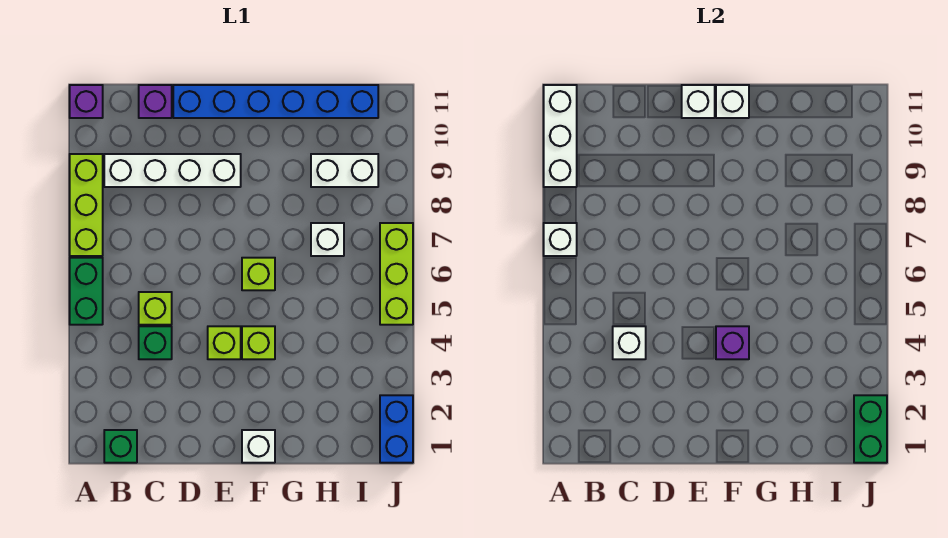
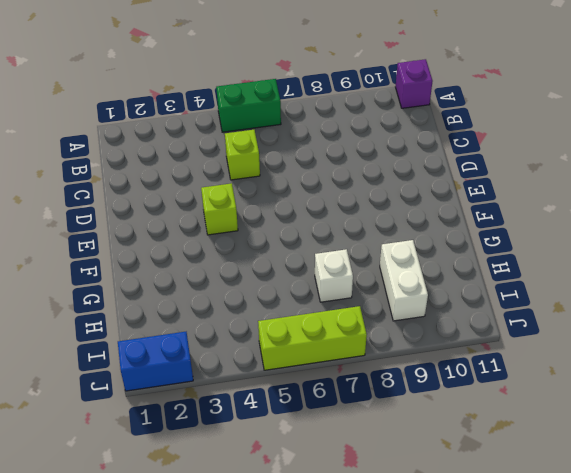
none -> lime 1x3 brick [70,154,103,256]
none -> green 1x1 brick [104,430,137,463]
none -> white 1x4 brick [104,154,241,187]

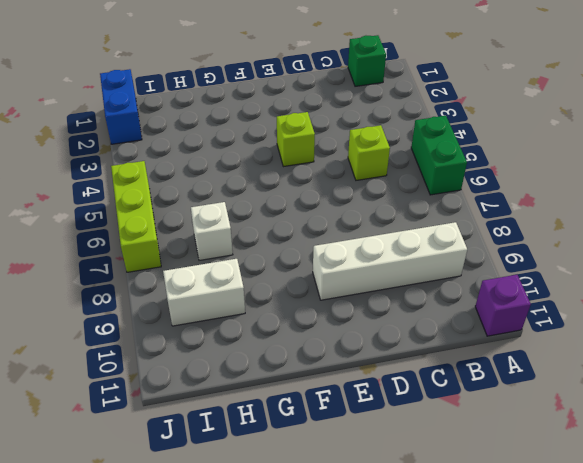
none -> lime 1x3 brick [70,154,103,256]
none -> green 1x1 brick [139,326,172,359]
none -> purple 1x1 brick [139,85,172,118]

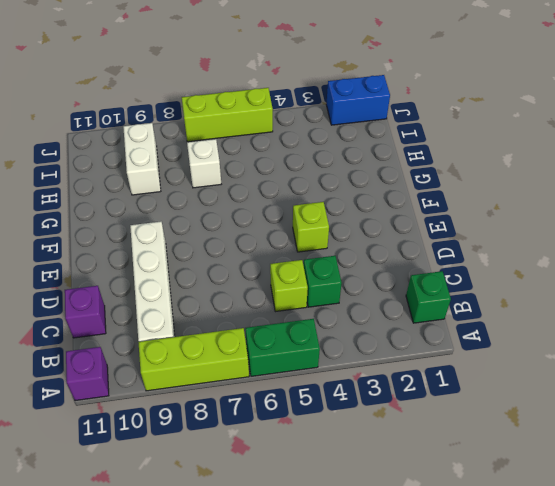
none -> blue 1x6 brick [173,85,378,118]
none -> white 1x1 brick [242,430,275,463]
none -> lime 1x1 brick [242,326,275,359]

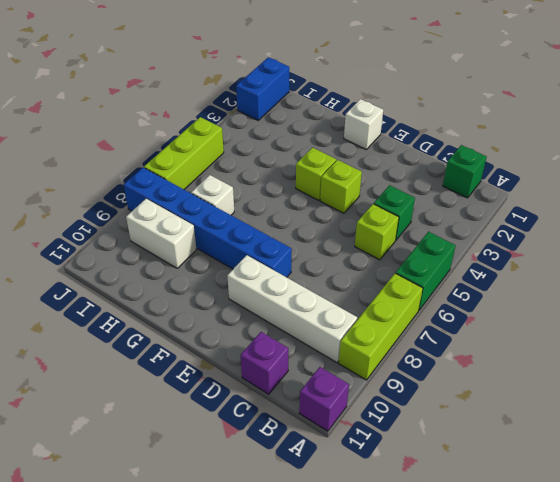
blue 1x6 brick [124,168,292,277] -> blue 1x6 brick moved to [173,85,378,118]
none -> lime 1x1 brick [242,258,275,290]
none -> white 1x1 brick [544,223,577,256]
none -> white 1x3 brick [544,85,577,187]

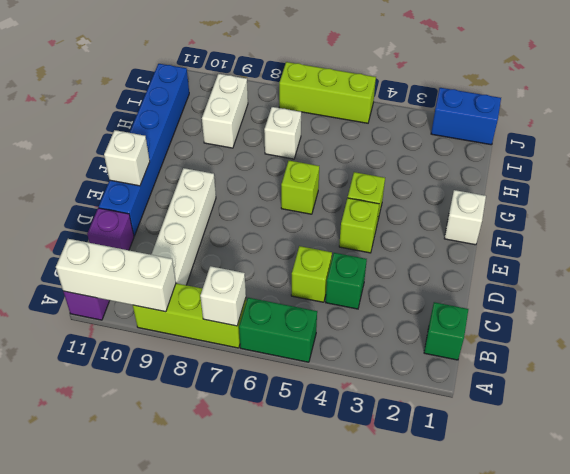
none -> white 1x1 brick [613,326,646,359]
none -> purple 1x1 brick [716,326,749,359]
none -> white 1x1 brick [716,85,749,118]

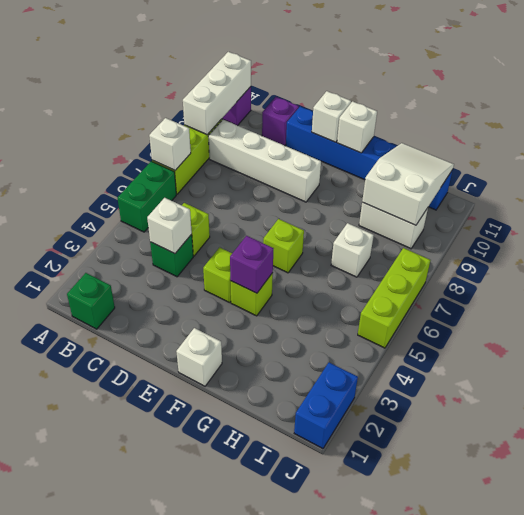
white 2x3 slope [362,143,454,225] -> none
none -> green 1x2 brick [854,395,887,463]

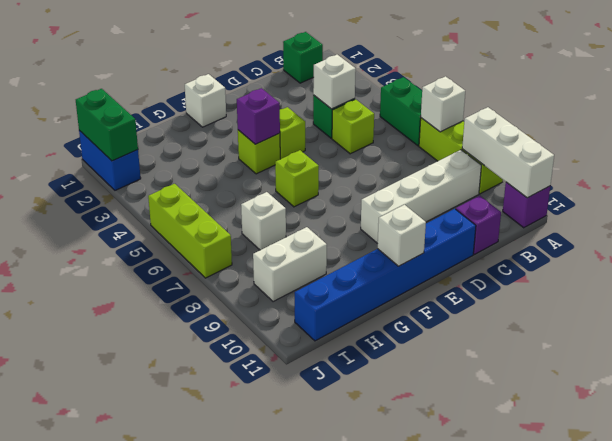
none -> white 1x1 brick [682,85,715,118]

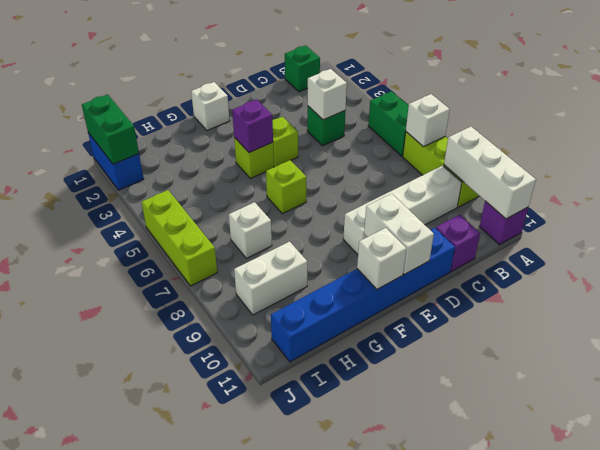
white 1x2 brick [364,194,434,274] -> white 1x1 brick [682,85,715,118]
none -> lime 1x1 brick [139,292,172,325]

